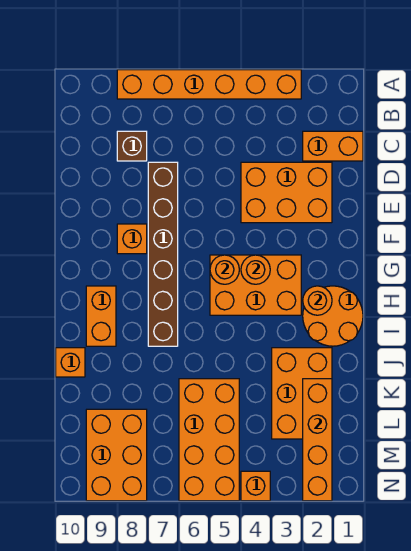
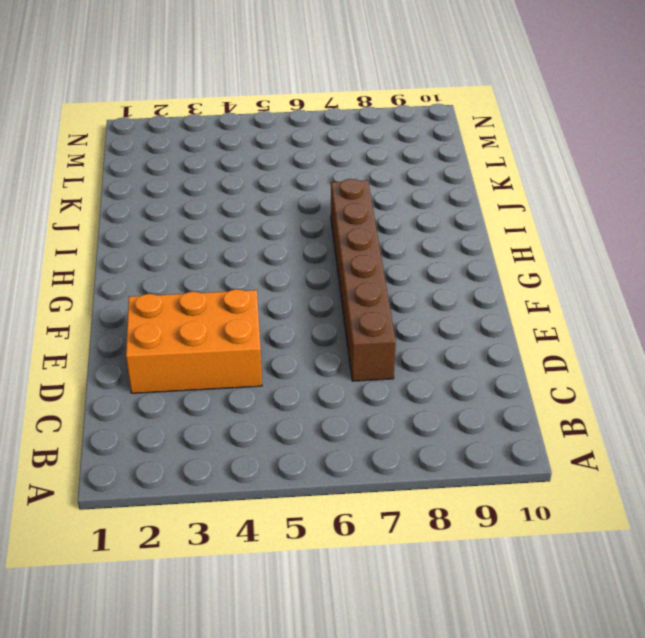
none -> orange 1x6 brick [117,70,301,99]
none -> orange 1x2 brick [303,131,363,161]
none -> brown 1x1 brick [117,131,147,161]

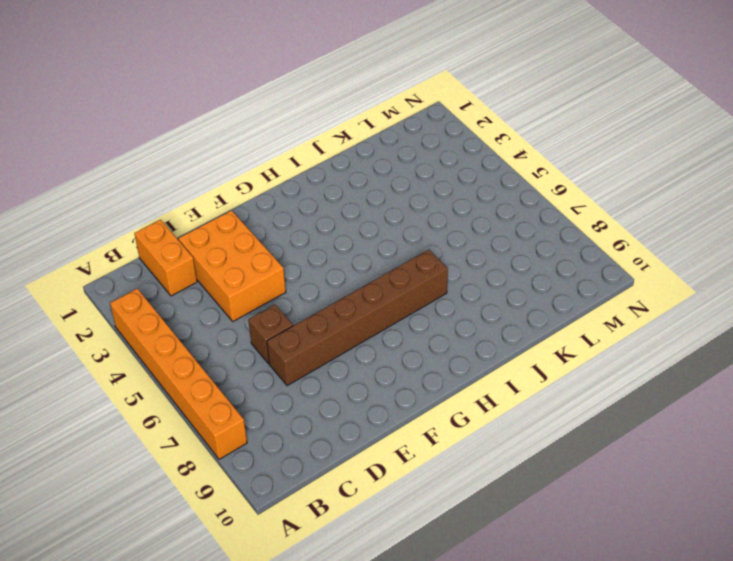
brown 1x1 brick [248,305,293,364] -> brown 1x1 brick moved to [117,131,147,161]
none -> orange 1x1 brick [117,224,147,254]
none -> orange 2x3 brick [210,255,301,315]
none -> orange 2x2 round brick [303,286,363,346]

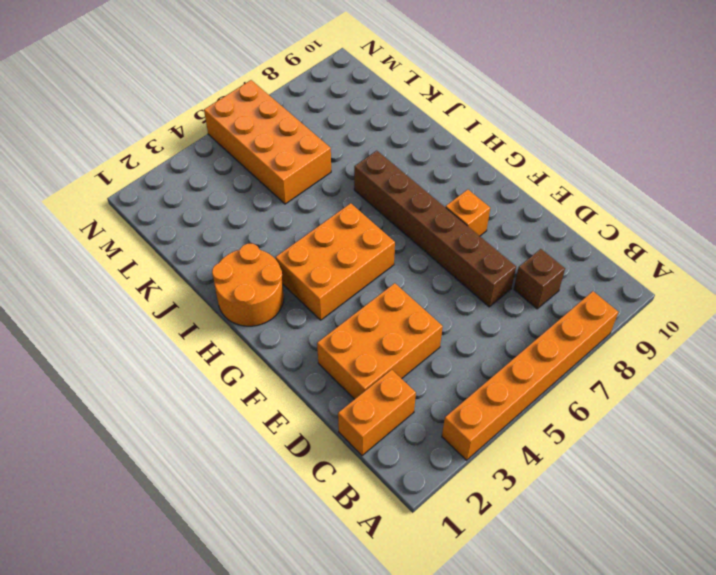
none -> orange 1x2 brick [86,286,116,346]
none -> orange 2x3 brick [272,348,332,439]
none -> orange 1x1 brick [56,348,85,377]

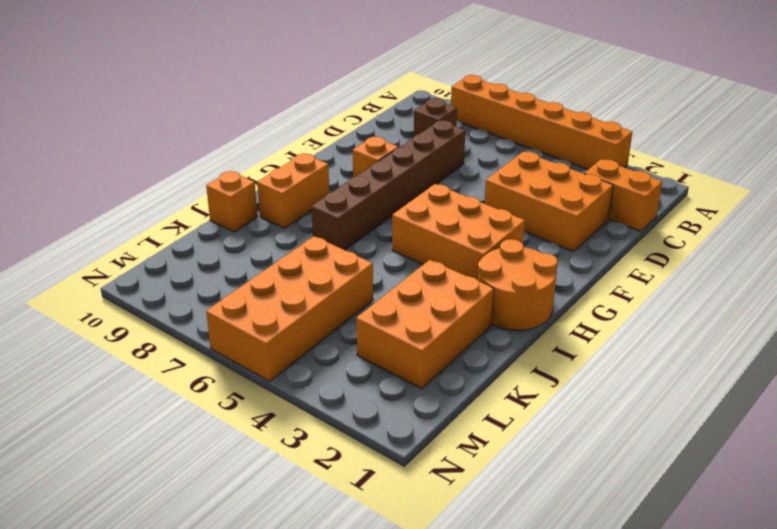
none -> orange 2x3 brick [86,409,147,501]
none -> orange 1x1 brick [241,471,270,501]
none -> orange 1x1 round brick [241,255,270,284]

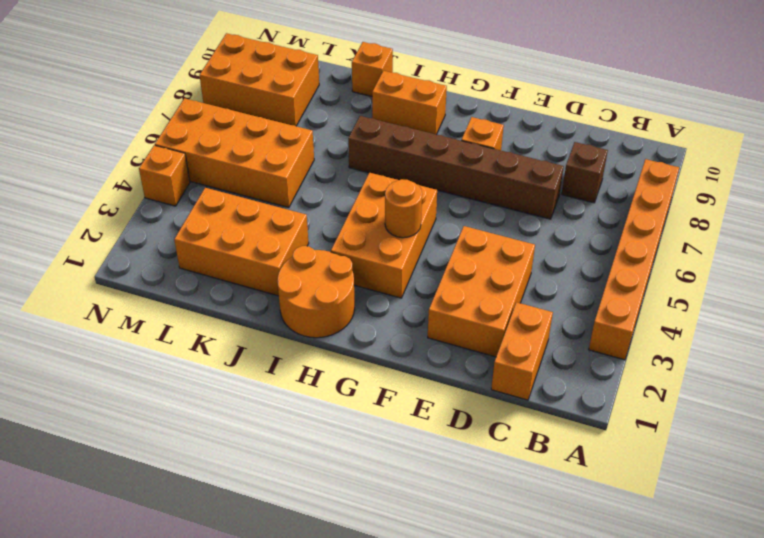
none -> orange 1x1 round brick [210,255,239,284]
none -> orange 1x1 round brick [303,286,332,315]
none -> orange 1x4 brick [303,379,332,501]

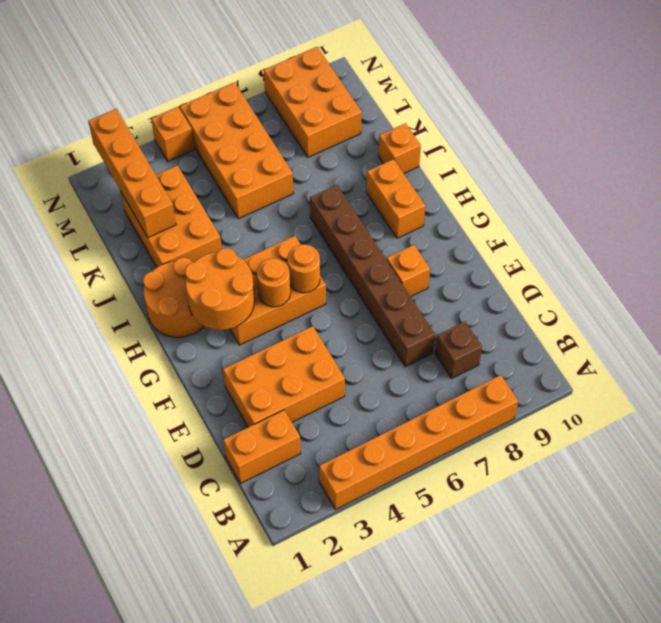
orange 2x2 round brick [185,248,255,330] -> orange 1x1 round brick [303,286,332,315]

